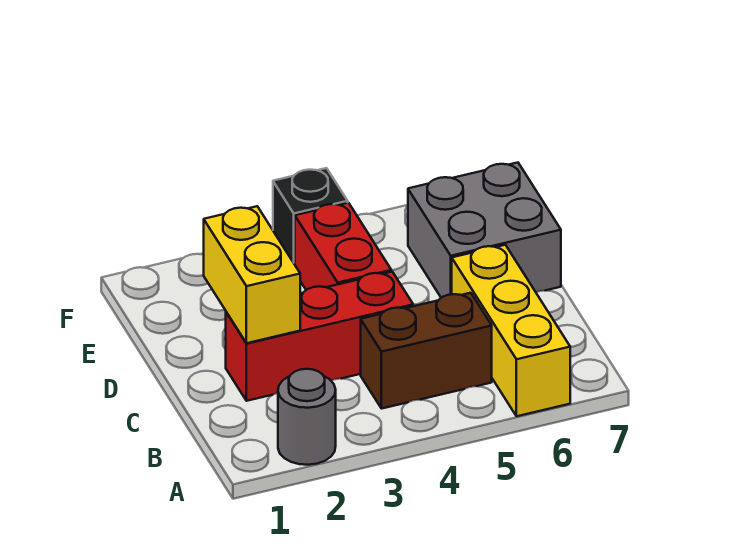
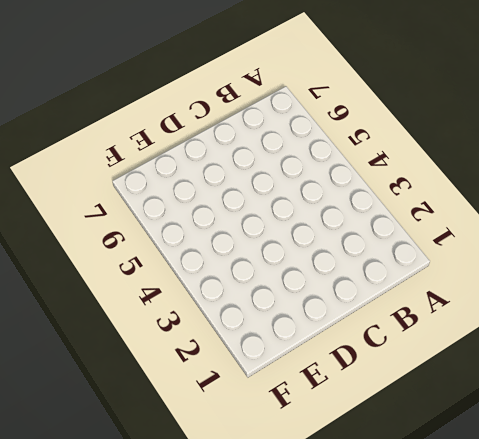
none -> grey 1x1 round brick [278,369,336,465]
none -> yellow 1x3 brick [452,245,570,416]

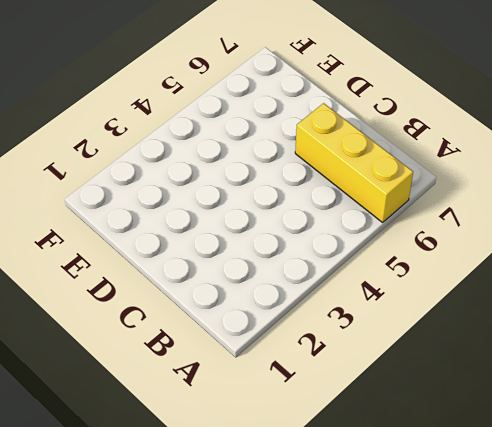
none -> grey 1x1 round brick [278,369,336,465]
none -> brown 1x2 brick [361,293,492,409]

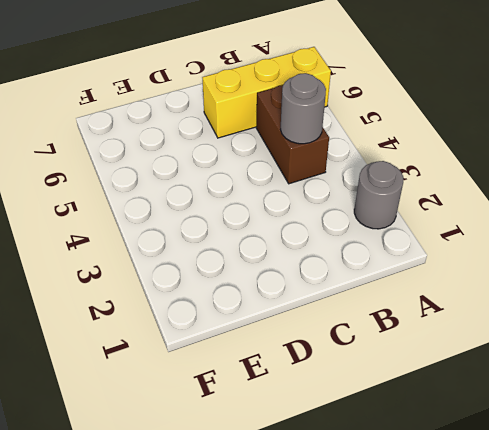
grey 1x1 round brick [280,73,326,144] -> none
none -> red 1x3 brick [226,272,413,401]
none -> red 1x2 brick [295,203,391,290]

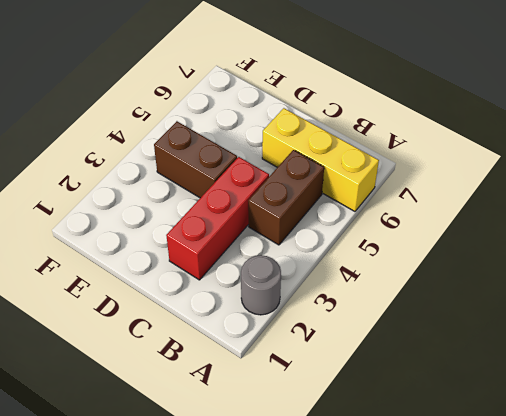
brown 1x2 brick [154,121,237,198] -> red 1x2 brick [295,203,391,290]
none -> grey 2x2 brick [408,163,561,298]
none -> black 1x1 brick [273,168,348,264]

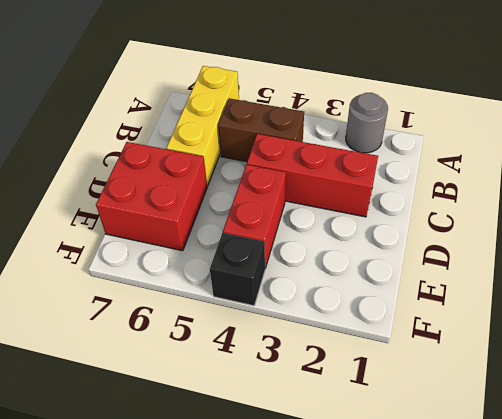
red 2x2 brick [96,142,207,251] -> grey 2x2 brick [408,163,561,298]
none -> yellow 1x2 brick [204,206,300,343]

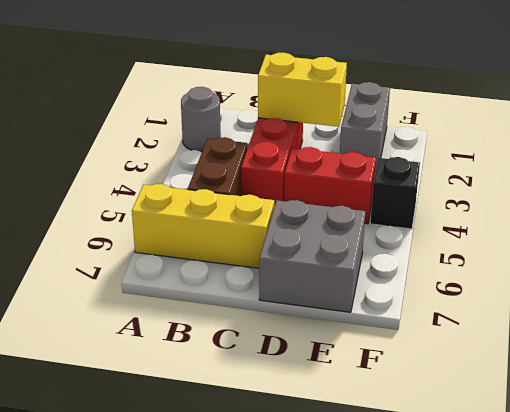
grey 1x2 brick [340,82,390,172] -> none

